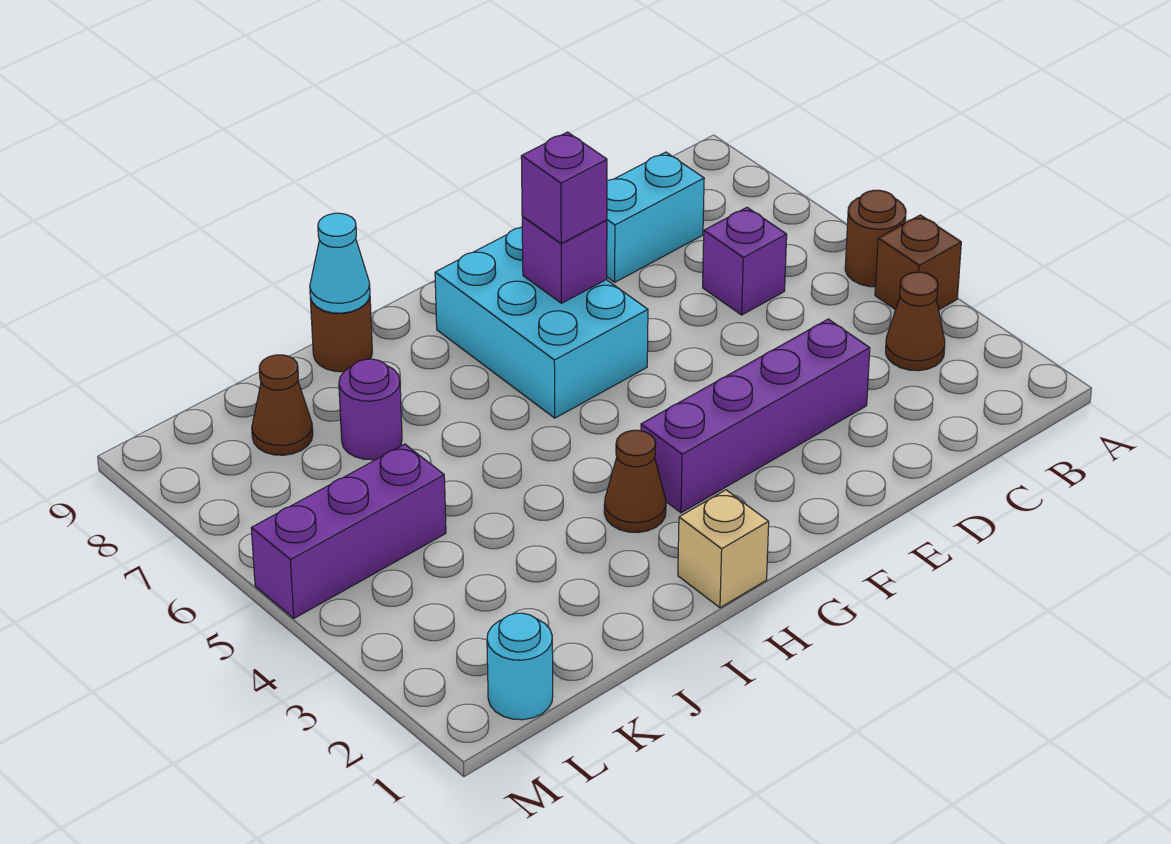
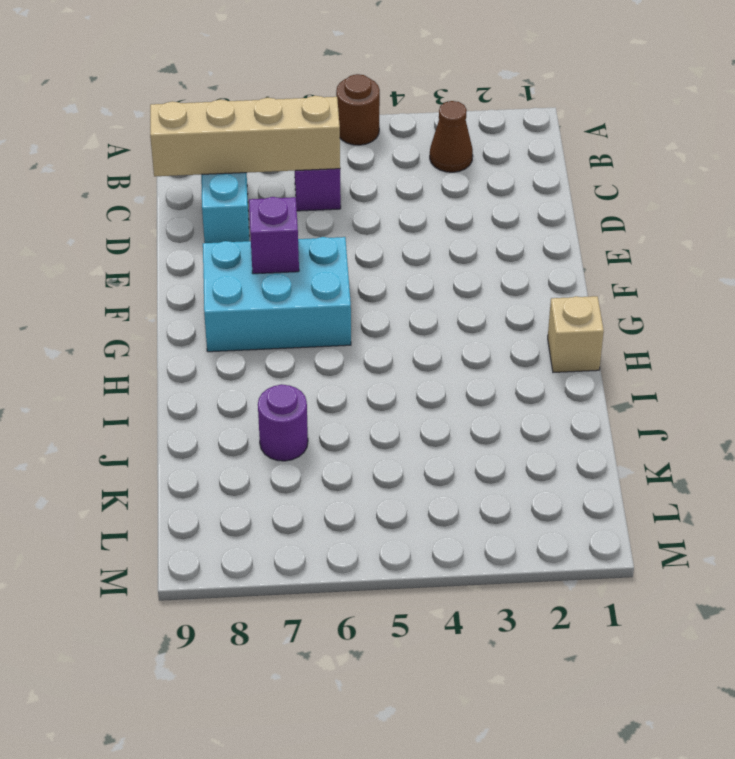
tan 1x4 brick [150,96,340,176] -> none
none -> brown 1x1 brick [875,215,961,310]
none -> purple 1x4 brick [641,319,870,513]
none -> brown 1x1 cone [604,430,666,533]

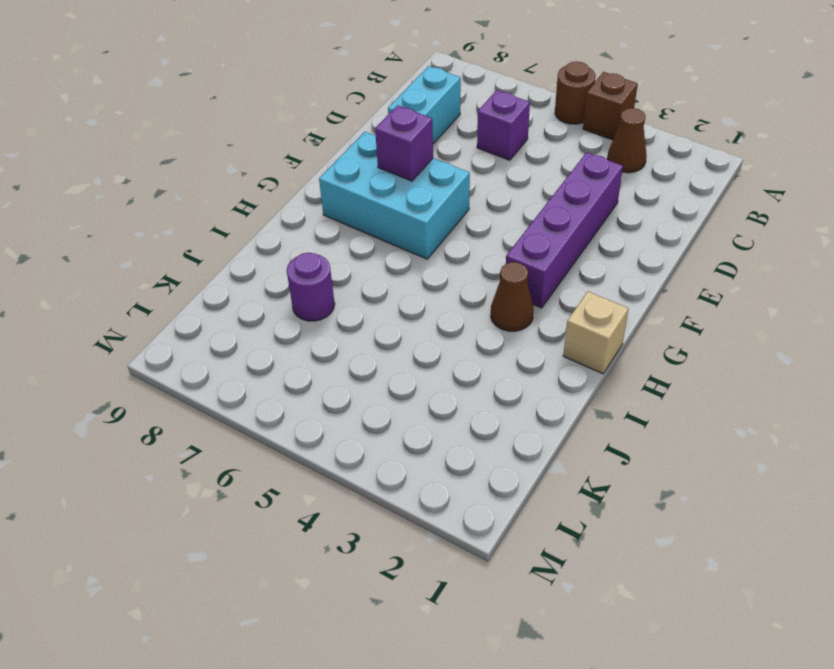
none -> brown 1x1 round brick [310,296,372,372]
none -> purple 1x3 brick [251,444,446,618]
none -> brown 1x1 cone [252,355,313,455]

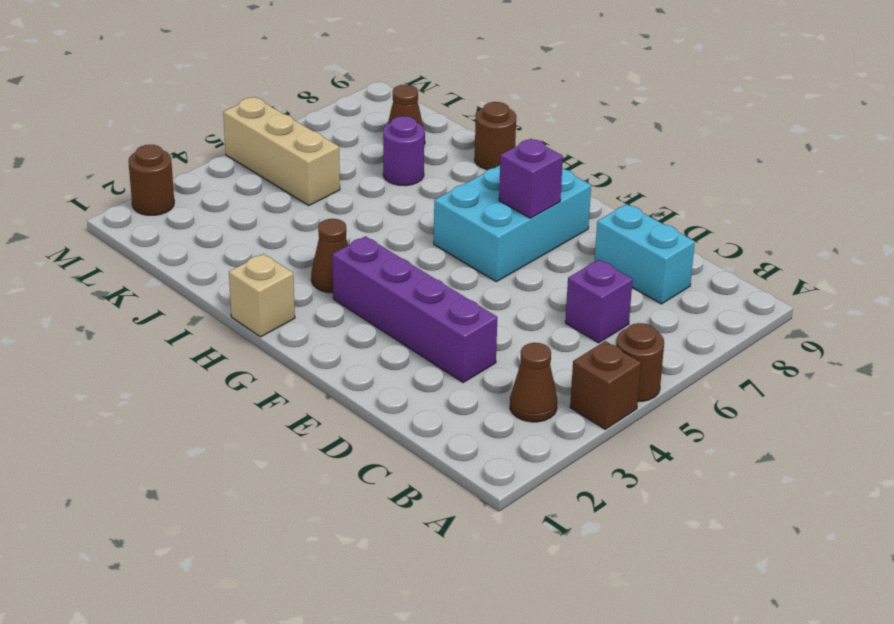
tan 1x3 brick [223,97,340,206] -> purple 1x3 brick [251,444,446,618]
brown 1x1 round brick [128,145,174,215] -> none
none -> cyan 1x1 round brick [487,613,553,720]
none -> cyan 1x1 cone [310,213,370,313]
none -> purple 1x1 brick [521,132,607,243]

